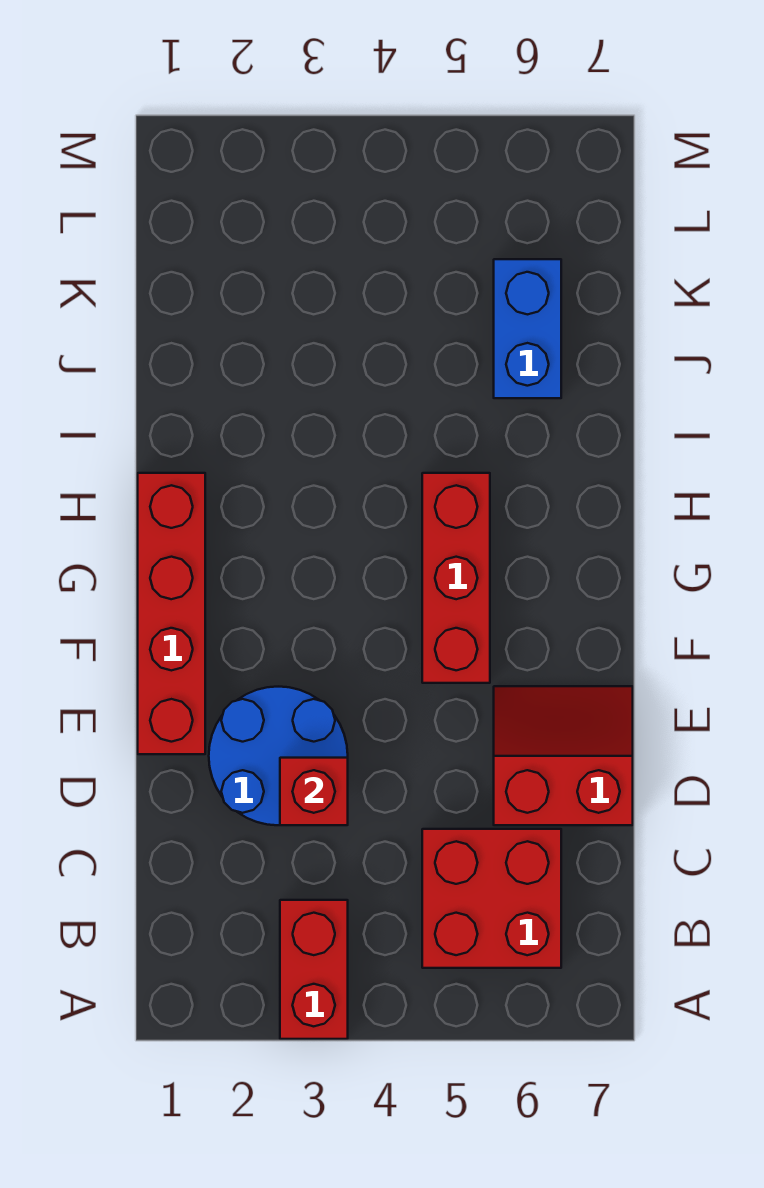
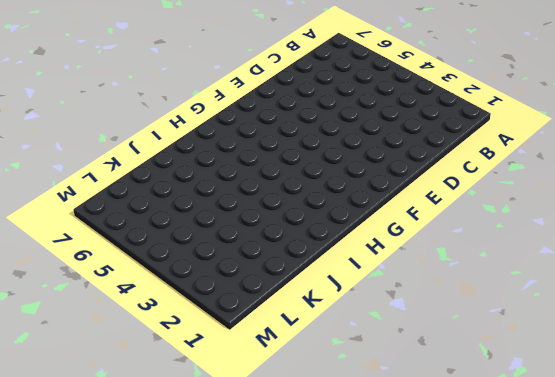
none -> red 1x2 brick [280,900,348,1039]
none -> red 2x2 brick [422,829,561,968]

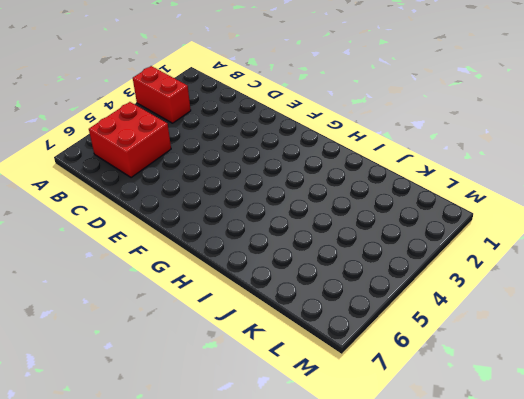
none -> blue 2x2 round brick [209,687,348,825]
none -> red 2x2 slope [494,686,633,825]

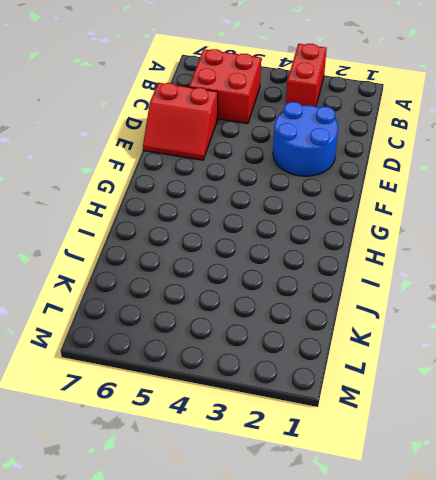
none -> red 1x4 brick [138,473,205,754]
none -> red 1x3 brick [422,473,490,683]

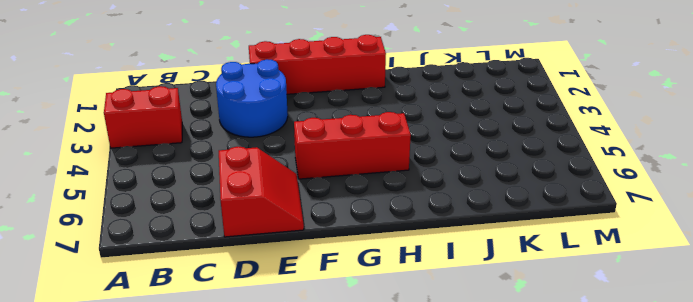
none -> red 2x2 brick [422,829,561,968]
none -> blue 1x2 brick [494,259,561,398]

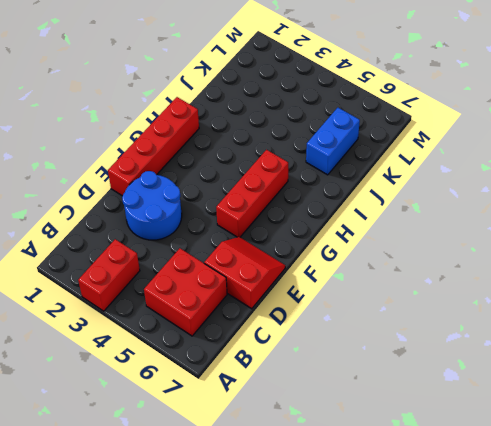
none -> red 1x1 brick [280,758,348,825]

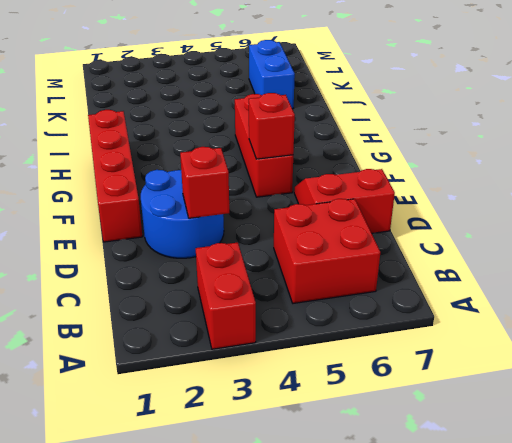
red 1x1 brick [249,93,295,159] -> none

